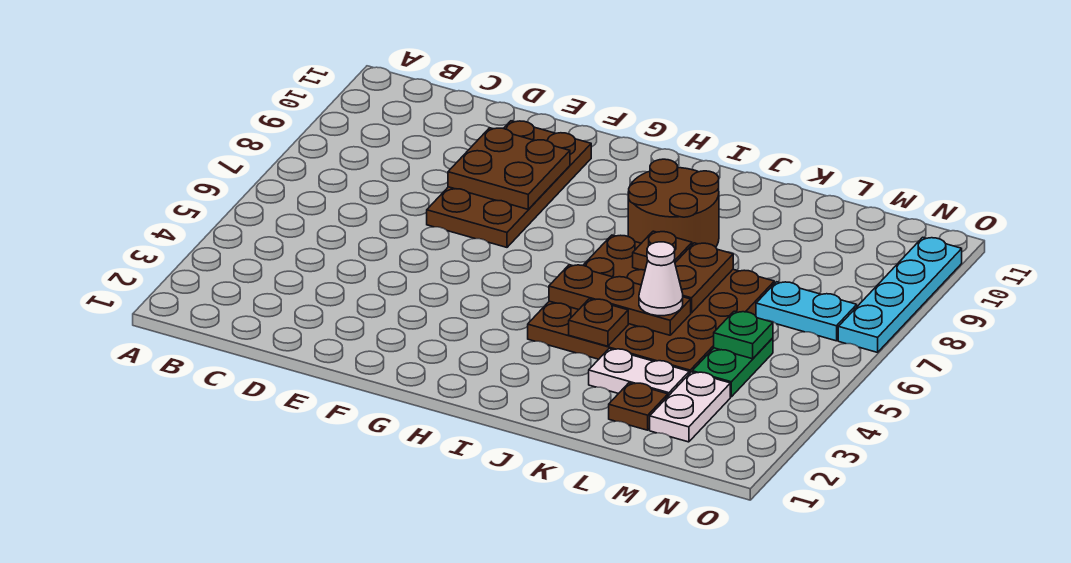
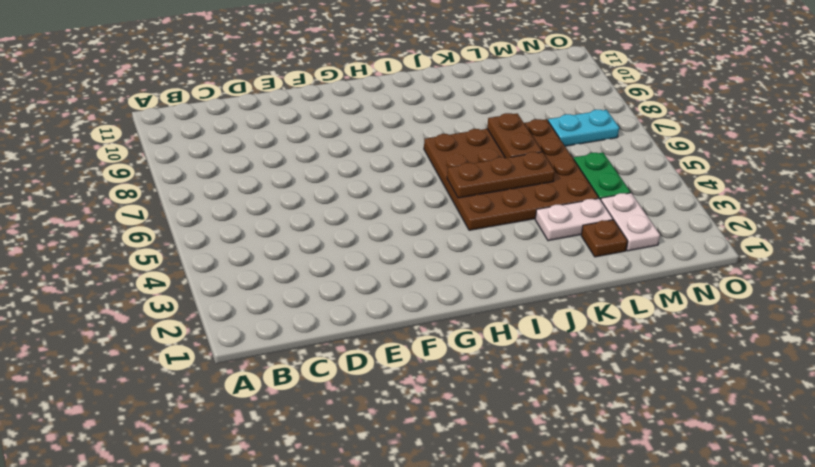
none -> brown 2x4 plate [427,121,591,247]
none -> brown 2x2 round brick [628,159,719,247]
none -> cyan 1x4 plate [838,237,962,352]

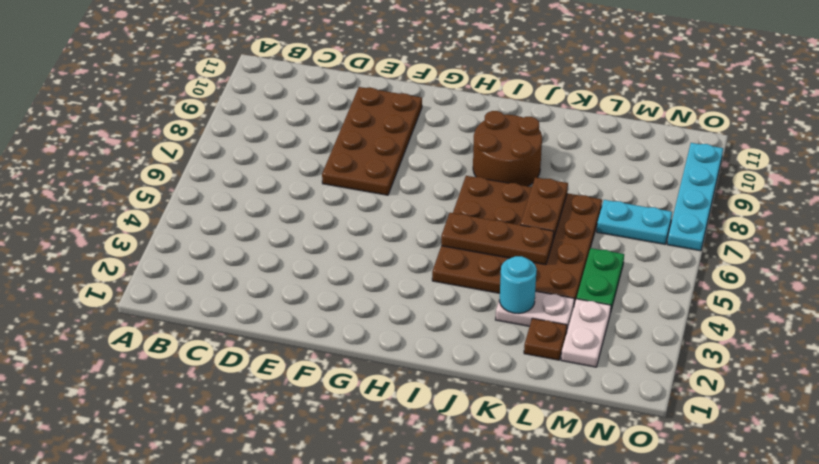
cyan 1x1 round brick [499,256,537,313] -> none
none -> brown 2x2 plate [448,128,570,209]
none -> brown 1x1 plate [569,299,628,346]
none -> brown 1x1 plate [633,231,692,270]

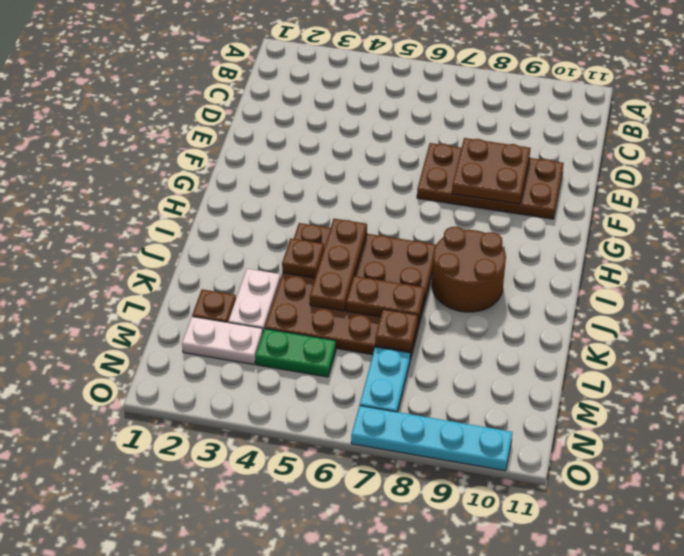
brown 1x1 plate [375,309,418,351] -> brown 1x1 plate moved to [633,231,692,270]
none -> green 1x1 plate [714,311,773,359]
none -> white 1x1 cone [639,242,683,316]

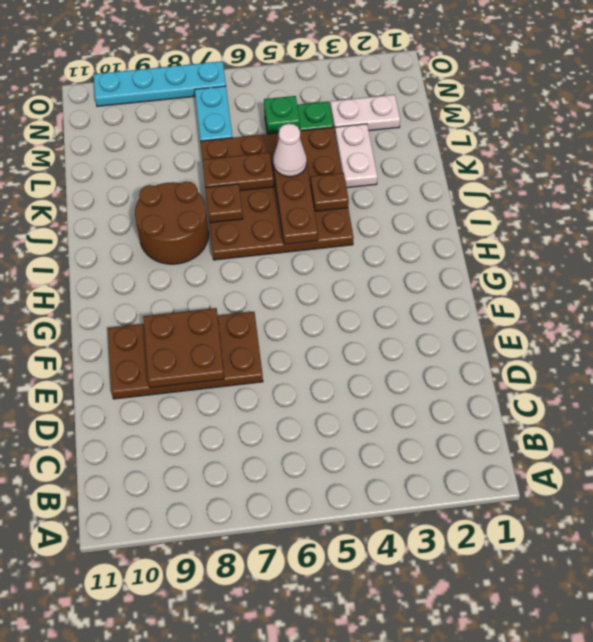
none -> brown 1x1 plate [609,383,668,430]

